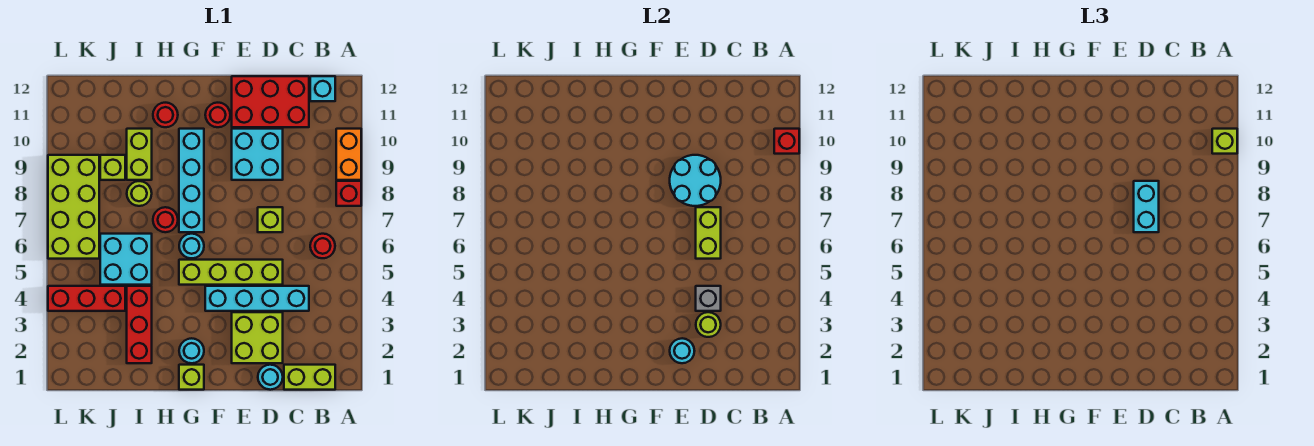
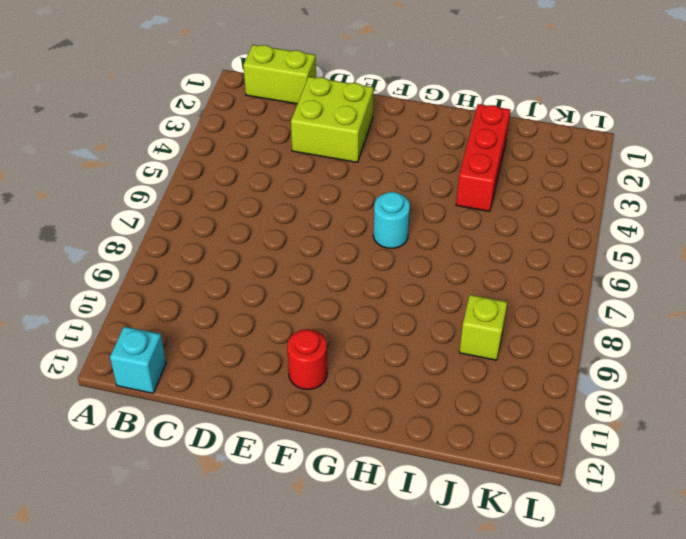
none -> red 1x1 brick [336,181,361,206]
none -> orange 1x2 brick [336,129,361,180]
none -> red 1x1 round brick [310,234,335,258]
none -> cyan 1x4 brick [205,286,309,311]

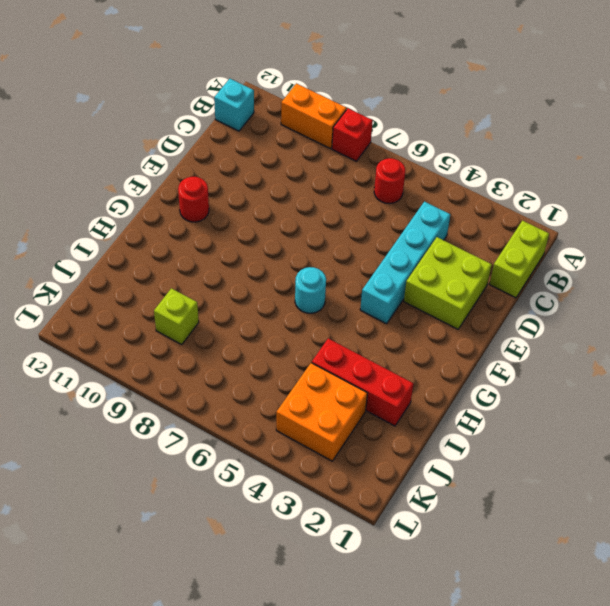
orange 2x2 brick [276,363,367,461] -> red 1x3 brick [48,286,125,311]
none -> red 2x3 brick [232,76,309,127]
none -> cyan 1x1 round brick [258,365,283,390]
none -> lime 1x4 brick [179,260,283,285]
none -> lime 1x1 brick [258,207,283,232]

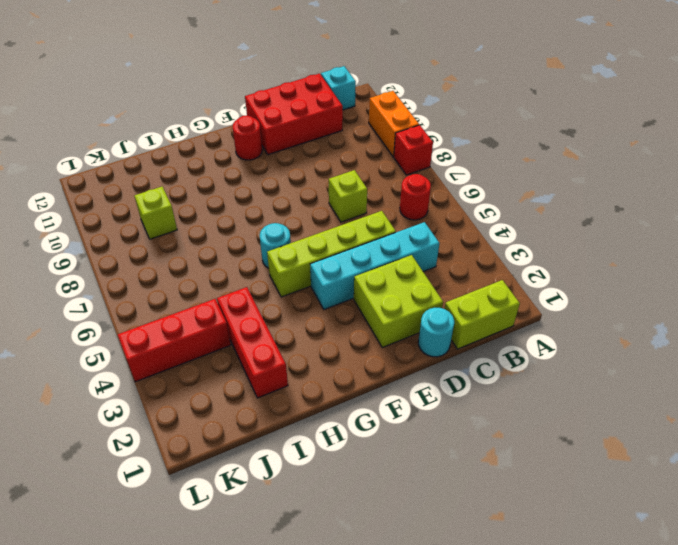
none -> cyan 2x2 brick [232,129,283,180]
none -> lime 1x1 brick [179,365,204,390]
none -> cyan 1x1 round brick [179,338,204,363]
none -> cyan 1x4 brick [179,129,204,232]

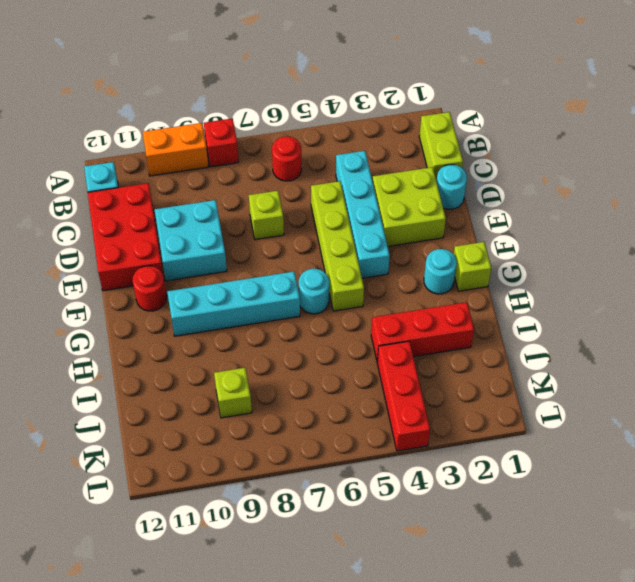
none -> red 1x1 round brick [153,207,178,232]
none -> red 1x1 round brick [153,103,178,127]
none -> cyan 2x2 brick [100,234,152,285]
none -> lime 1x1 round brick [127,181,152,206]

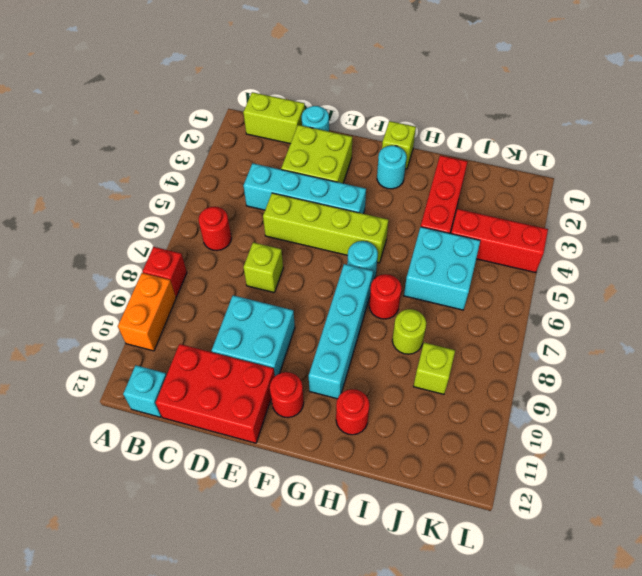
none -> lime 1x2 brick [127,129,152,180]
none -> lime 2x4 brick [48,155,99,259]
none -> red 1x1 brick [774,129,799,154]
none -> lime 1x1 round brick [696,312,721,337]

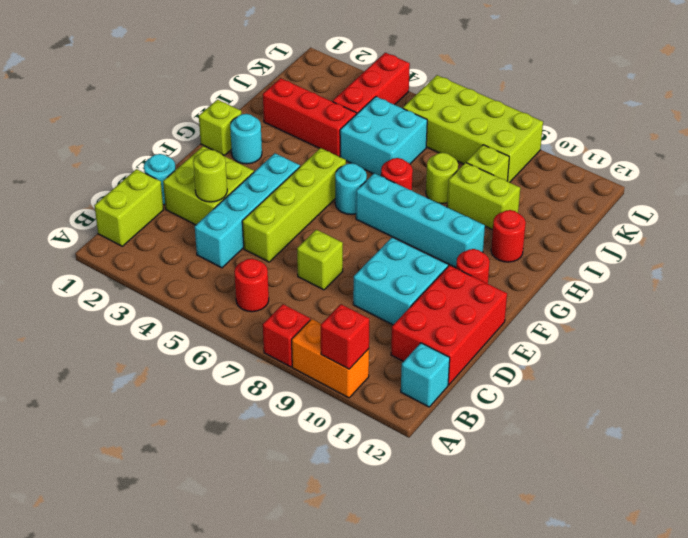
none -> grey 1x1 brick [696,286,721,311]
none -> lime 1x2 brick [696,207,721,259]
none -> cyan 2x2 round brick [670,155,721,206]
none -> cyan 1x1 round brick [670,338,694,363]

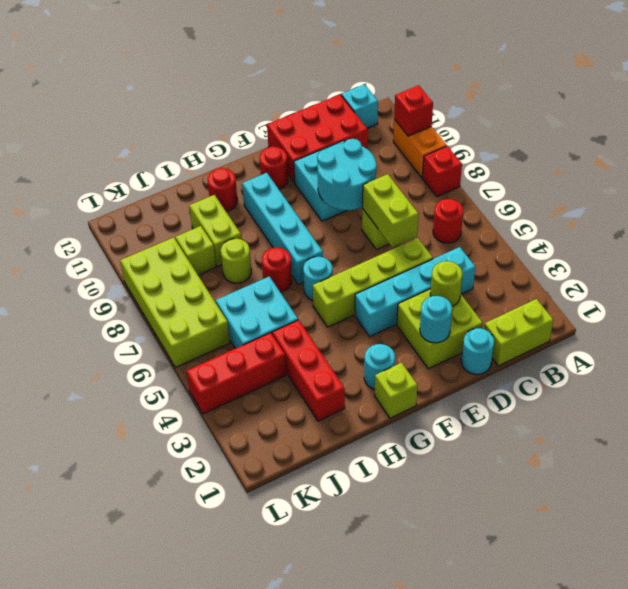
none -> grey 1x1 brick [696,286,721,311]
none -> lime 1x1 brick [1212,129,1237,154]
none -> cyan 1x2 brick [1134,181,1159,232]

